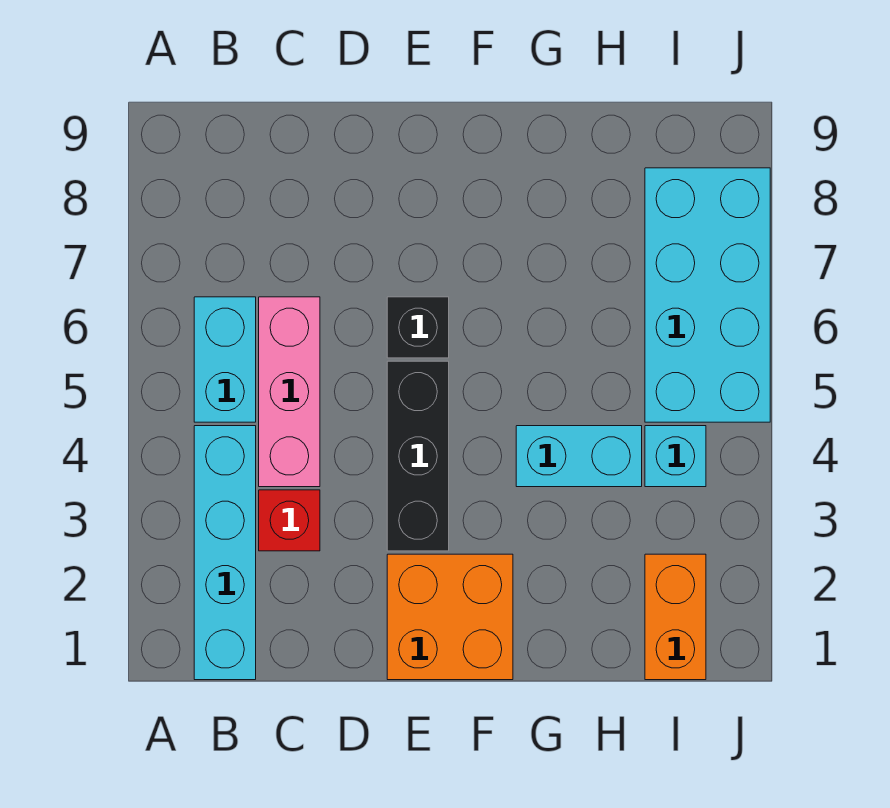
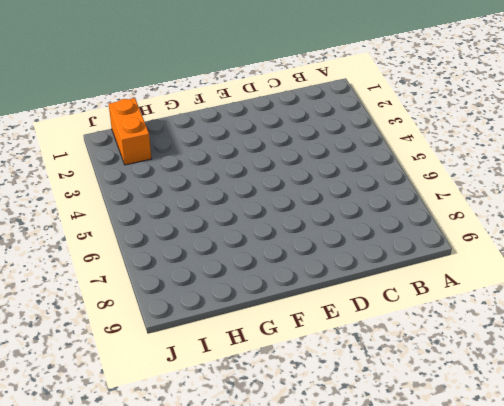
none -> cyan 1x4 brick [194,426,256,680]
none -> cyan 1x2 brick [194,297,256,422]

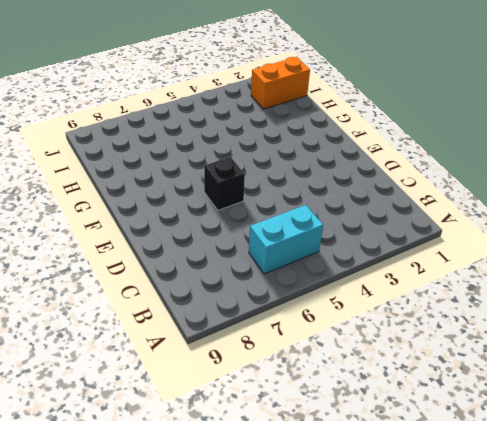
none -> cyan 1x4 brick [194,426,256,680]
none -> red 1x1 brick [259,490,320,551]

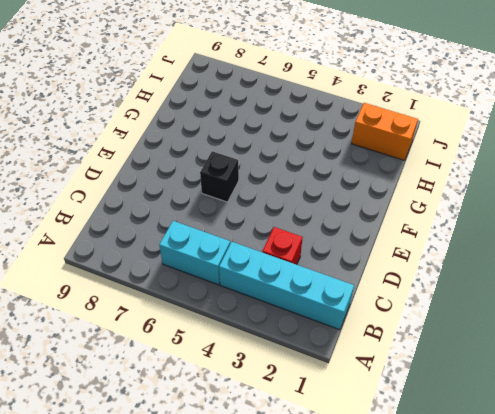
none -> pink 1x3 brick [259,297,320,487]
none -> orange 2x2 brick [387,554,513,680]

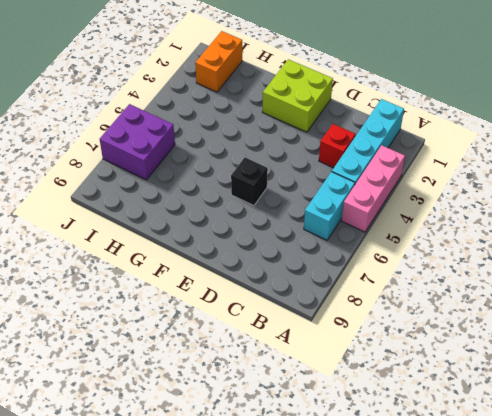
pink 1x3 brick [342,145,405,232] -> pink 1x3 brick moved to [259,297,320,487]
lime 2x2 brick [262,59,333,132] -> orange 2x2 brick [387,554,513,680]
purple 2x2 brick [100,104,175,180] -> cyan 2x4 brick [645,168,770,422]
none -> black 1x3 brick [387,361,449,551]
none -> cyan 1x2 brick [516,426,642,487]

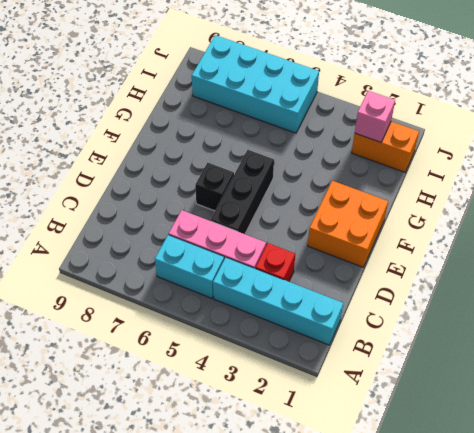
black 1x3 brick [210,150,274,234] -> black 1x3 brick turned to [387,361,449,551]
pink 1x1 brick [355,91,395,142] -> none
none -> cyan 1x2 brick [516,426,642,487]
none -> cyan 1x1 brick [645,426,706,487]

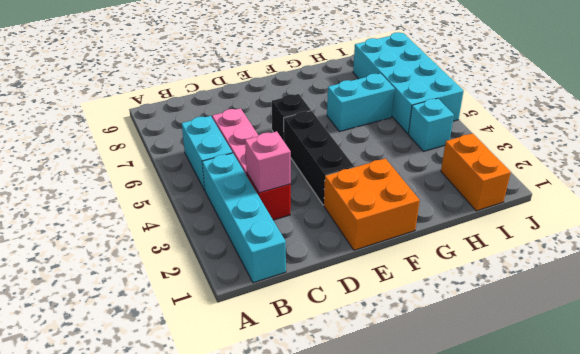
pink 1x1 brick [245,131,291,193] -> none
cyan 1x2 brick [327,74,395,132] -> cyan 1x2 brick moved to [516,426,642,487]

